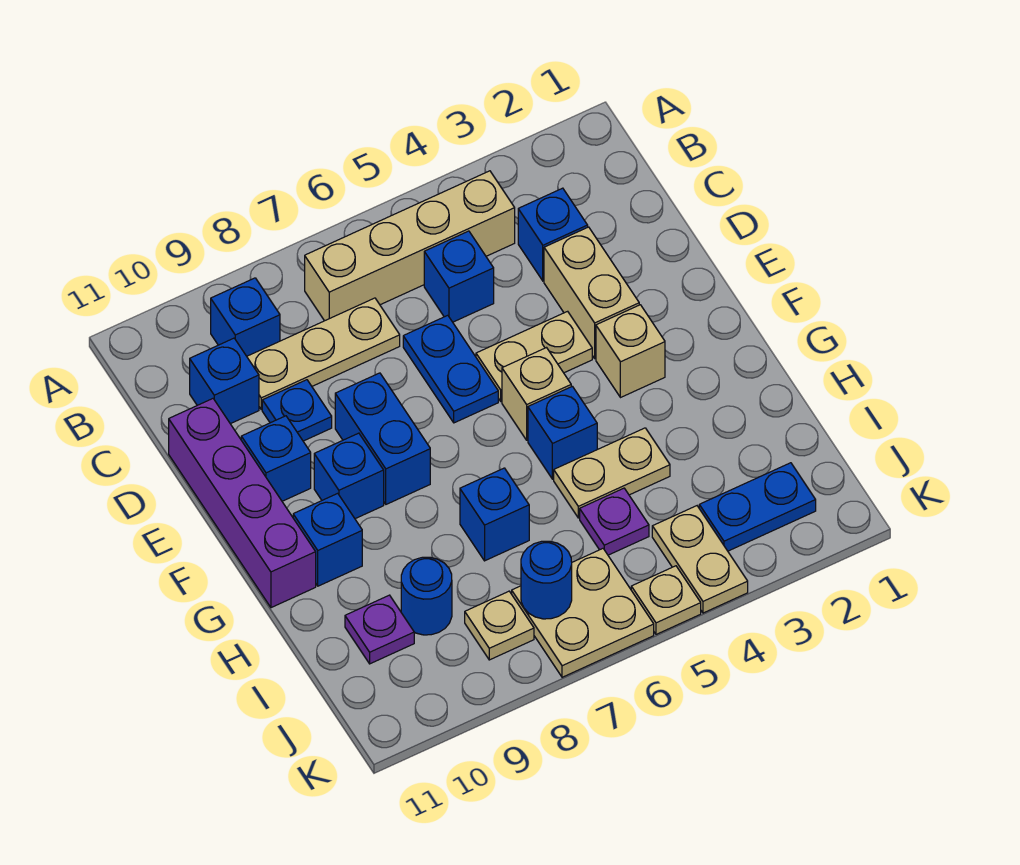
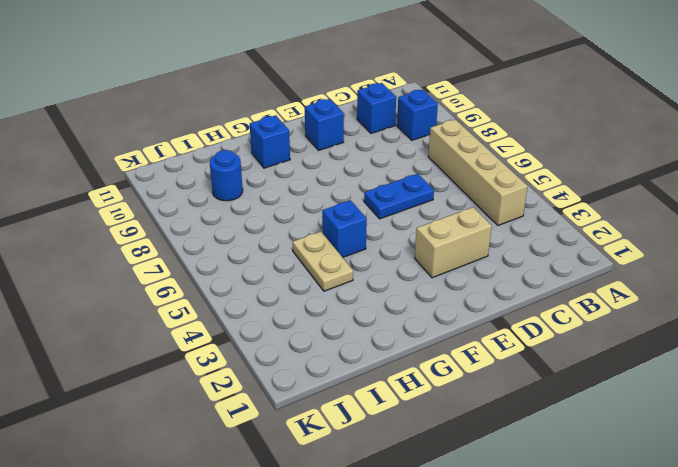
none -> blue 1x1 brick [518,188,588,281]
none -> blue 1x1 brick [424,231,494,322]
none -> tan 1x3 plate [247,298,400,409]

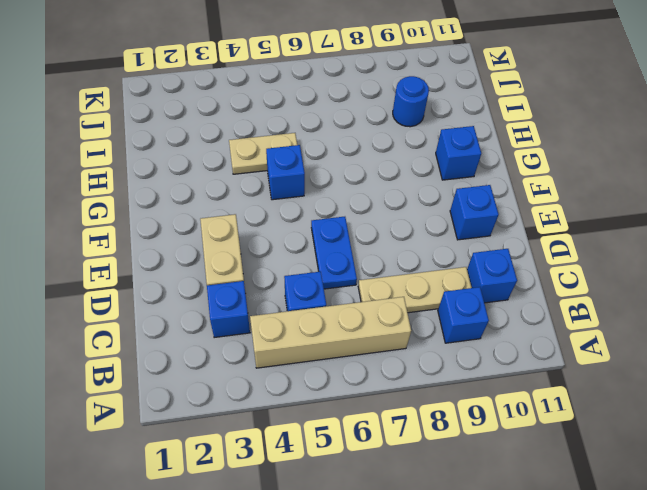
none -> blue 1x1 plate [262,380,332,441]
none -> purple 1x4 brick [169,399,316,608]
none -> tan 1x2 plate [476,311,592,401]

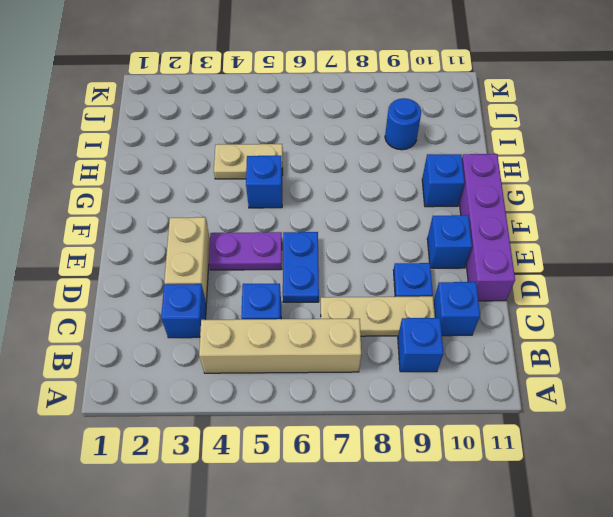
purple 1x2 plate [209,232,282,270] -> tan 1x2 plate [476,311,592,401]
none -> blue 1x2 brick [335,373,430,504]
none -> tan 1x1 brick [596,305,665,398]
none -> tan 1x1 brick [502,348,571,440]

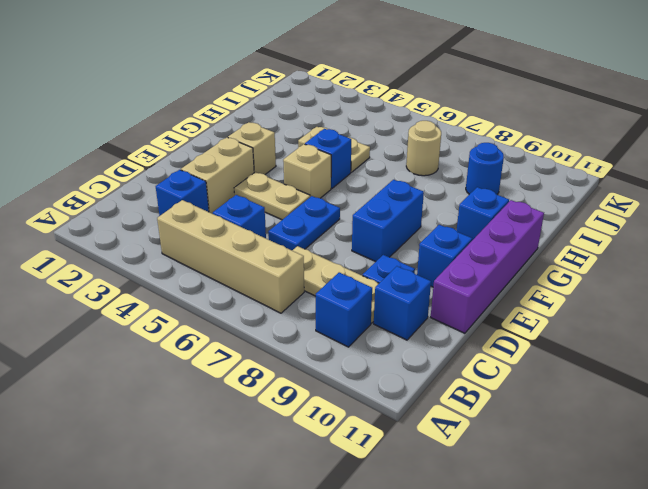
tan 1x1 round brick [406,121,441,176] -> none
none -> blue 1x1 brick [314,433,384,519]
none -> blue 1x1 brick [460,468,529,561]
none -> purple 1x1 plate [580,488,649,555]

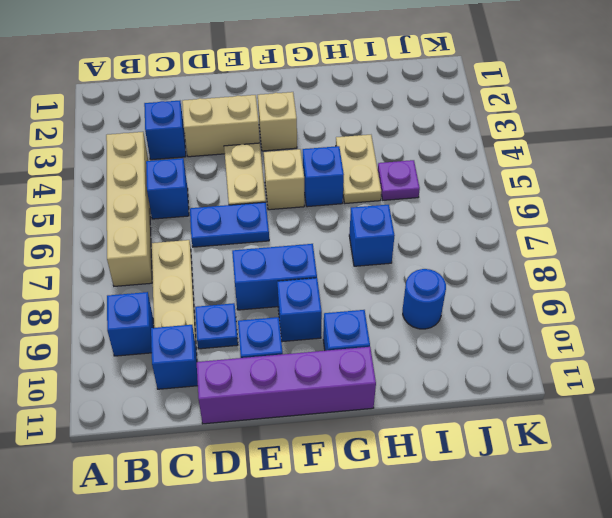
none -> purple 1x1 plate [345,595,414,664]
none -> blue 1x2 plate [699,463,816,551]
none -> tan 1x2 plate [652,506,748,613]

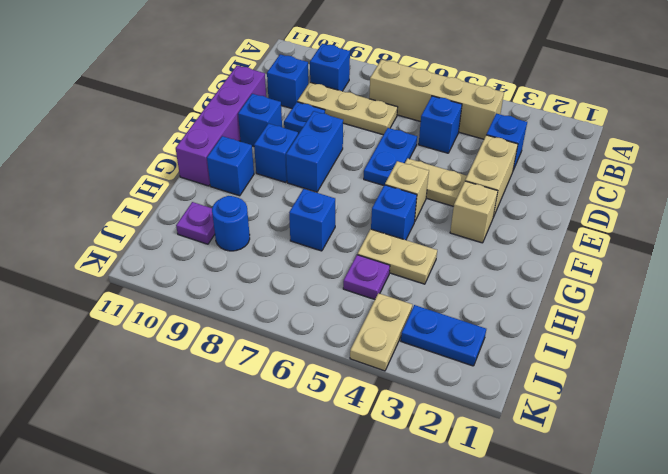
none -> tan 2x2 plate [512,549,654,677]
none -> tan 1x1 plate [465,591,534,660]
none -> tan 1x1 plate [631,566,701,634]

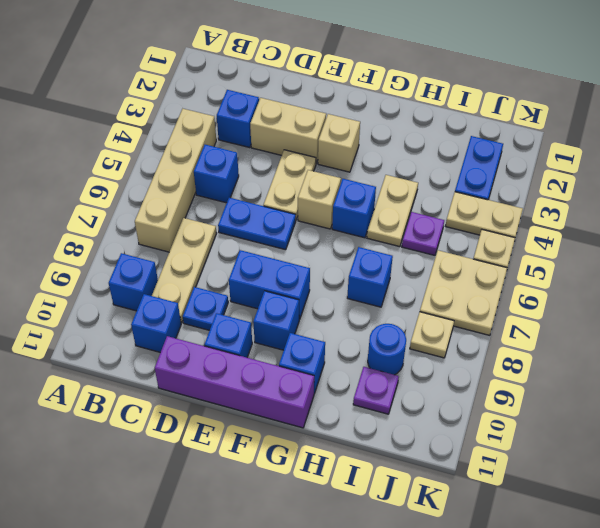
none -> blue 1x1 round brick [521,541,572,619]

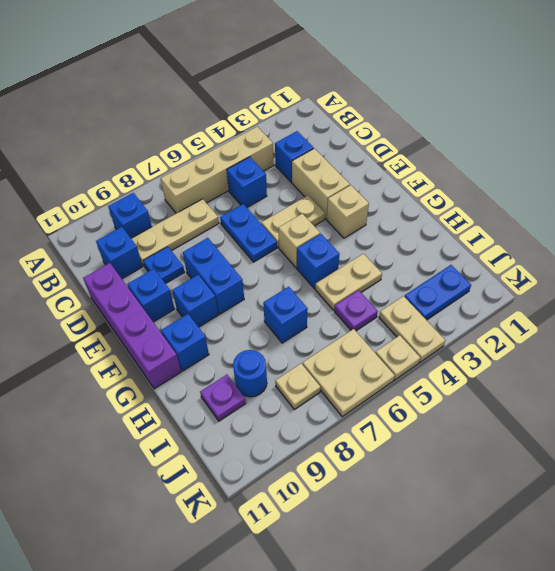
none -> blue 1x1 round brick [521,541,572,619]

